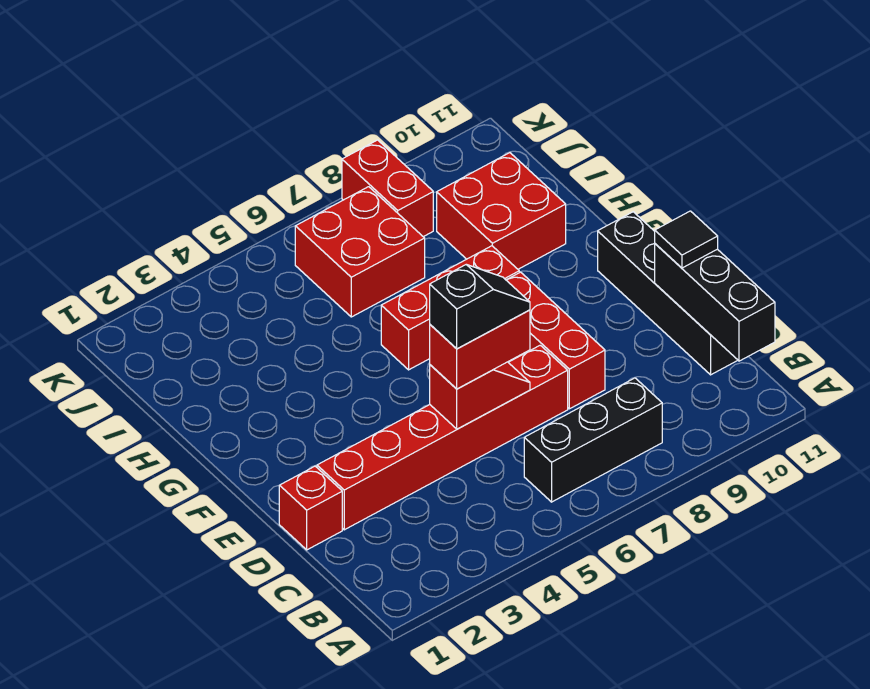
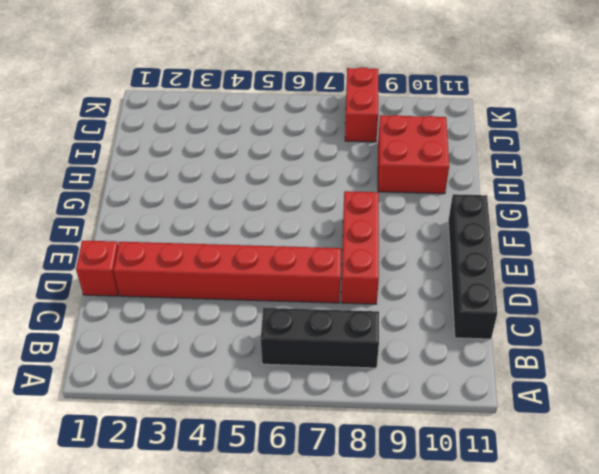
none -> red 1x3 brick [381,246,519,370]
none -> red 2x2 brick [295,187,425,317]
none -> black 1x3 brick [655,244,775,361]

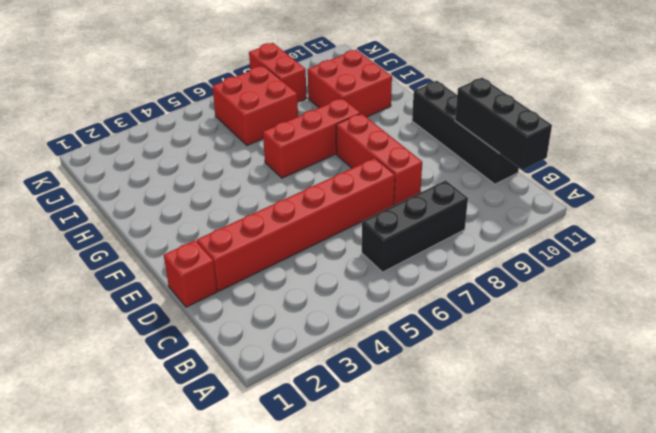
none -> red 1x2 slope [430,362,530,429]
none -> red 1x2 brick [430,310,530,389]
none -> black 1x1 tile [655,211,718,268]

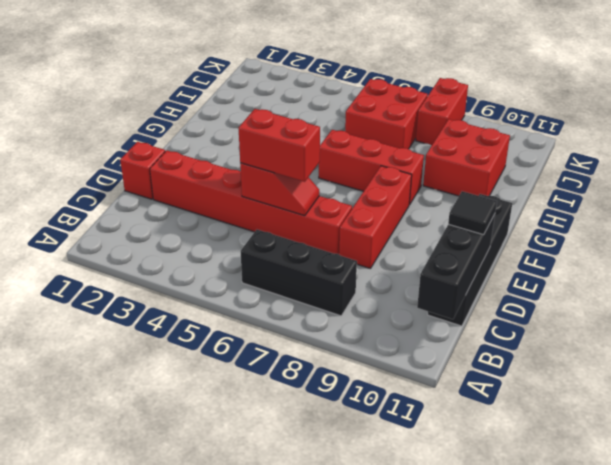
none -> black 1x2 slope [430,265,530,349]

